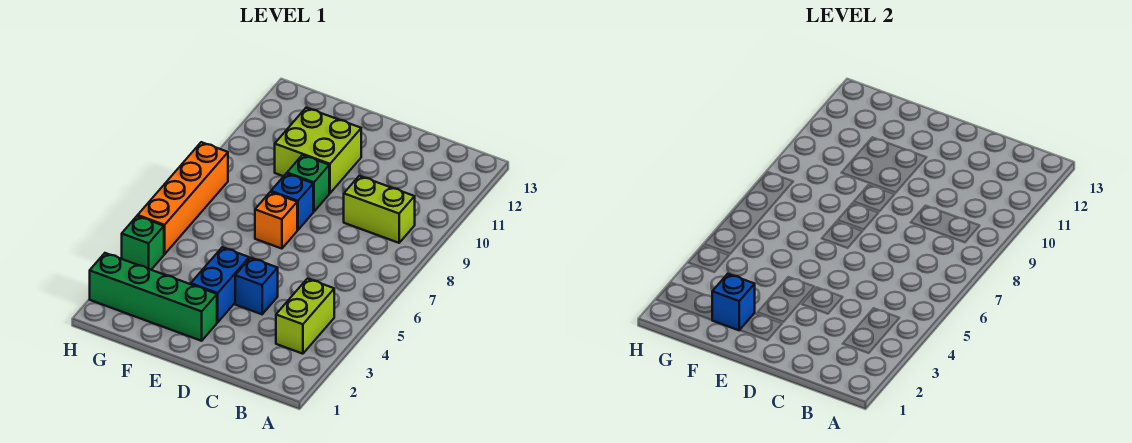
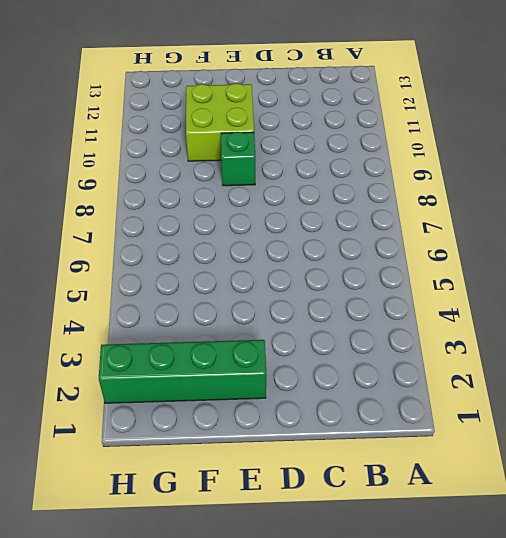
none -> lime 1x2 brick [276,279,334,354]
none -> lime 1x2 brick [344,176,415,243]
none -> blue 1x1 brick [235,258,278,314]

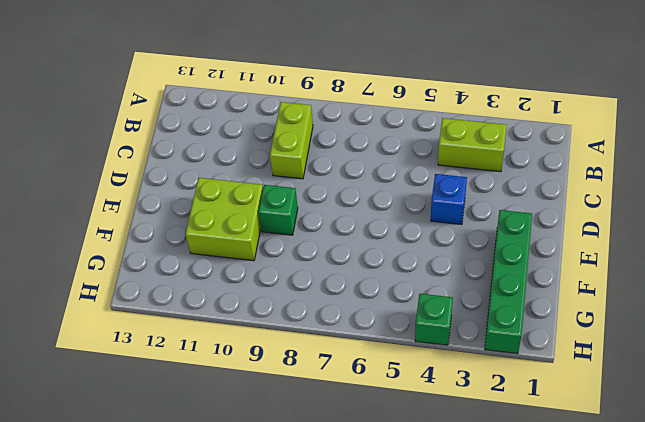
none -> blue 1x2 brick [191,247,249,322]
none -> orange 1x1 brick [255,192,297,249]
none -> blue 1x1 brick [271,173,313,230]

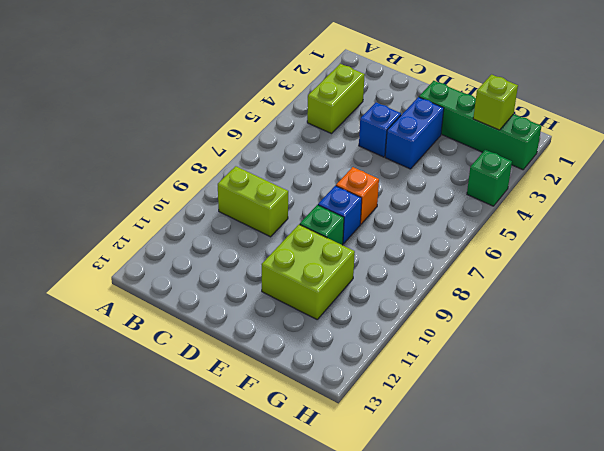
lime 1x1 brick [473,75,518,130] -> none
none -> orange 1x4 brick [138,142,228,254]
none -> blue 1x1 brick [712,274,755,330]

